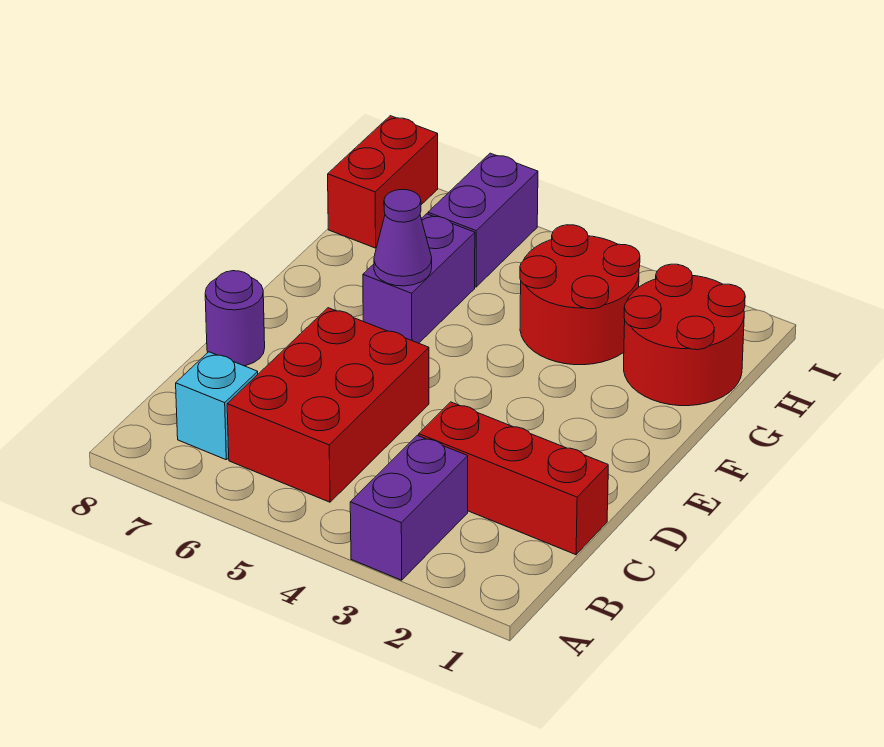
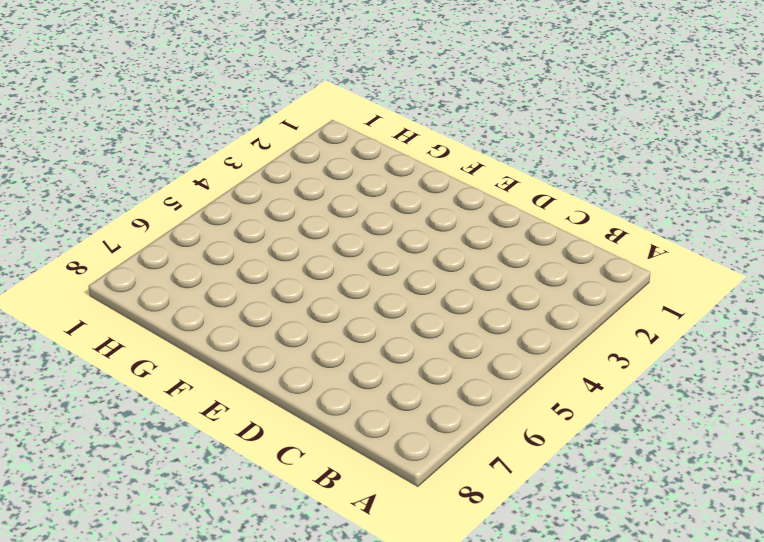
none -> purple 1x2 brick [350,435,468,580]
none -> red 2x3 brick [227,308,429,502]

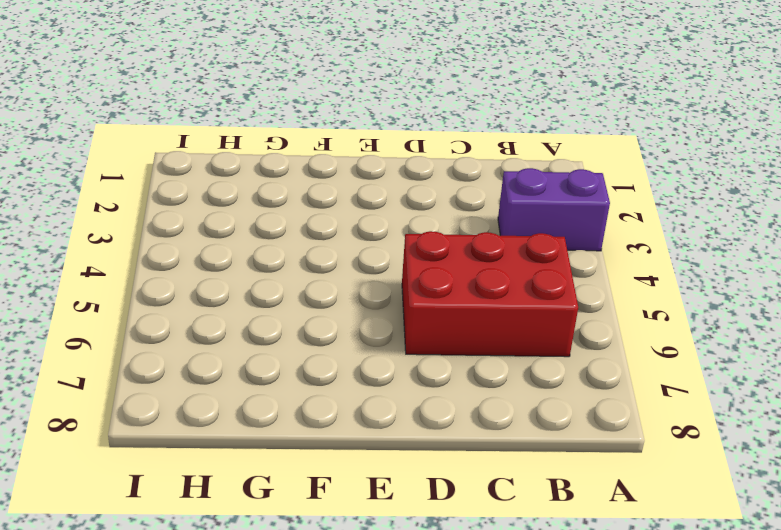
none -> cyan 1x1 brick [176,352,258,460]
none -> red 1x3 brick [419,402,608,555]

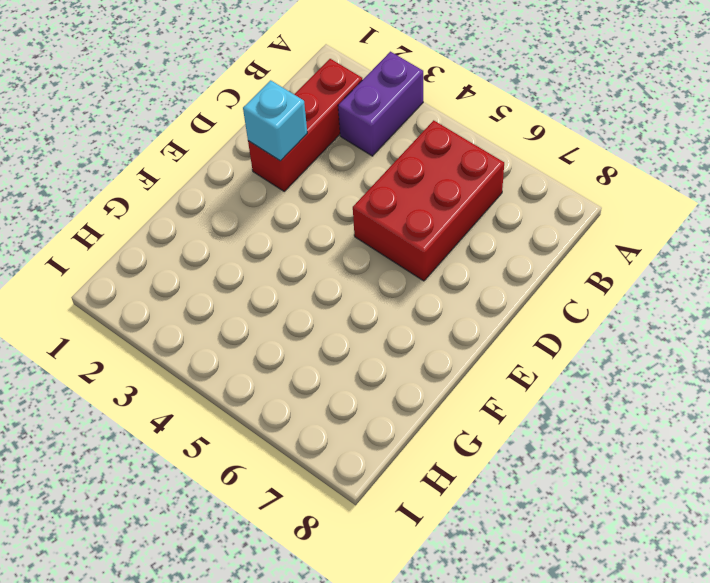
red 1x3 brick [248,59,362,191] -> red 1x3 brick turned to [419,402,608,555]
cyan 1x1 brick [243,80,307,161] -> cyan 1x1 brick moved to [176,352,258,460]
none -> purple 1x1 round brick [205,271,265,366]
none -> purple 1x2 brick [363,214,475,343]

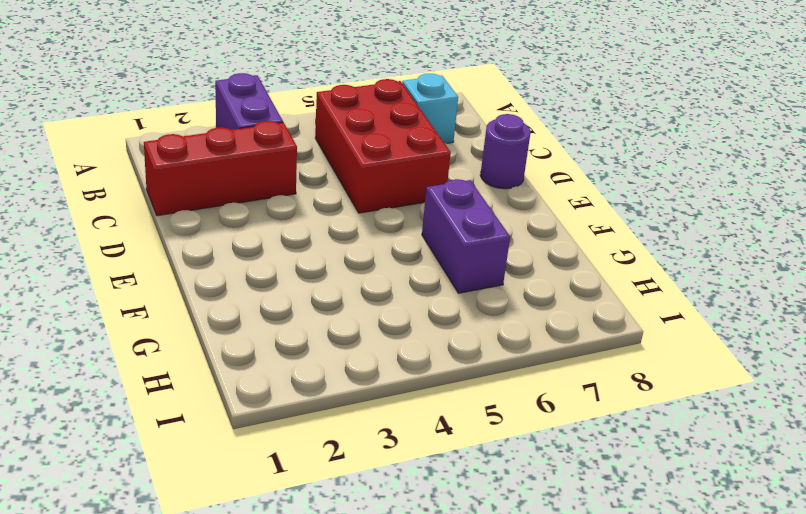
none -> red 2x2 round brick [624,264,745,406]
none -> red 2x2 round brick [520,225,640,365]

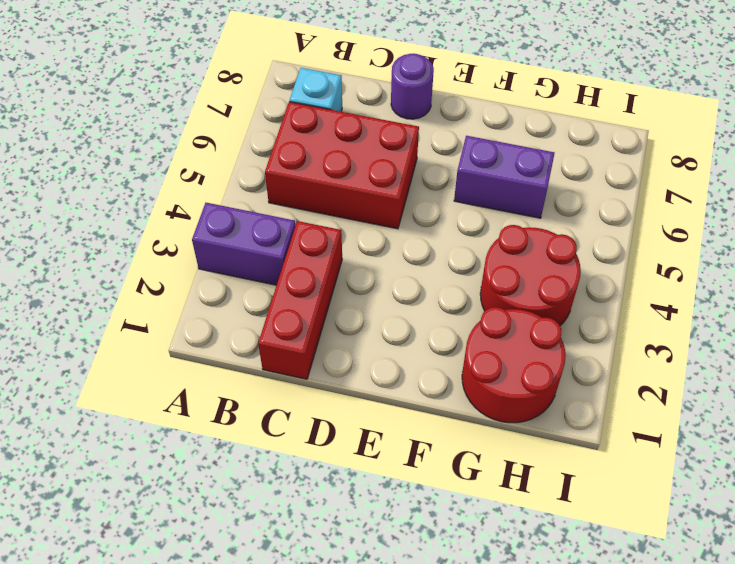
none -> purple 1x2 brick [428,153,538,287]
none -> red 1x2 brick [328,116,438,248]

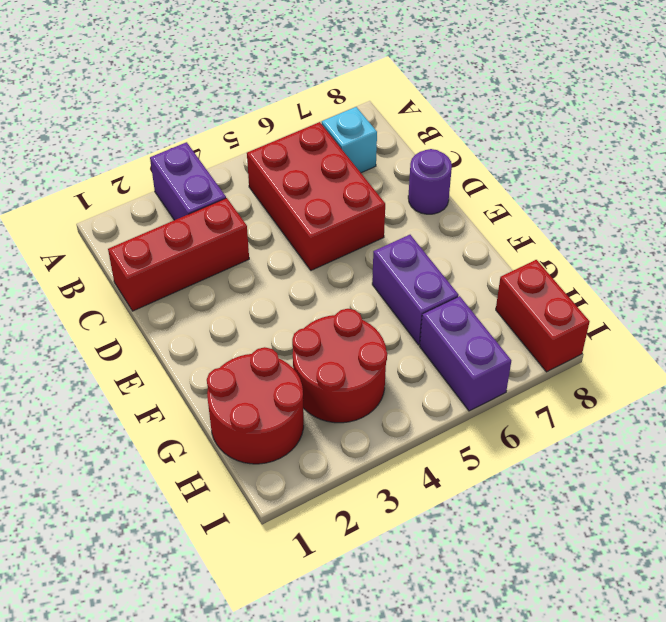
none -> purple 1x1 cone [374,190,432,286]

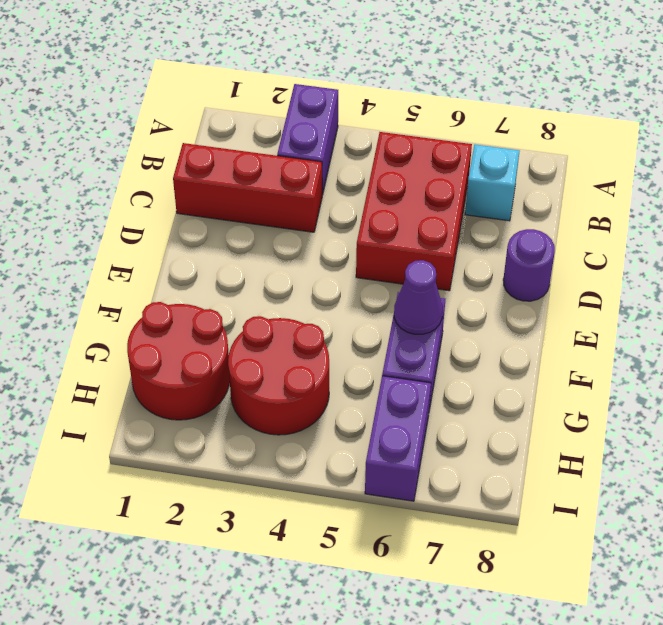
none -> red 1x2 brick [328,116,438,248]

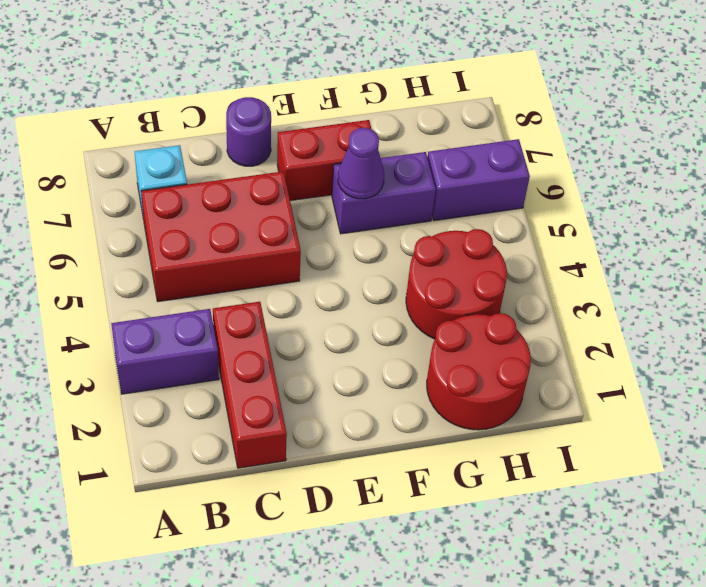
red 1x2 brick [277,120,372,201] -> red 1x2 brick moved to [328,116,438,248]

